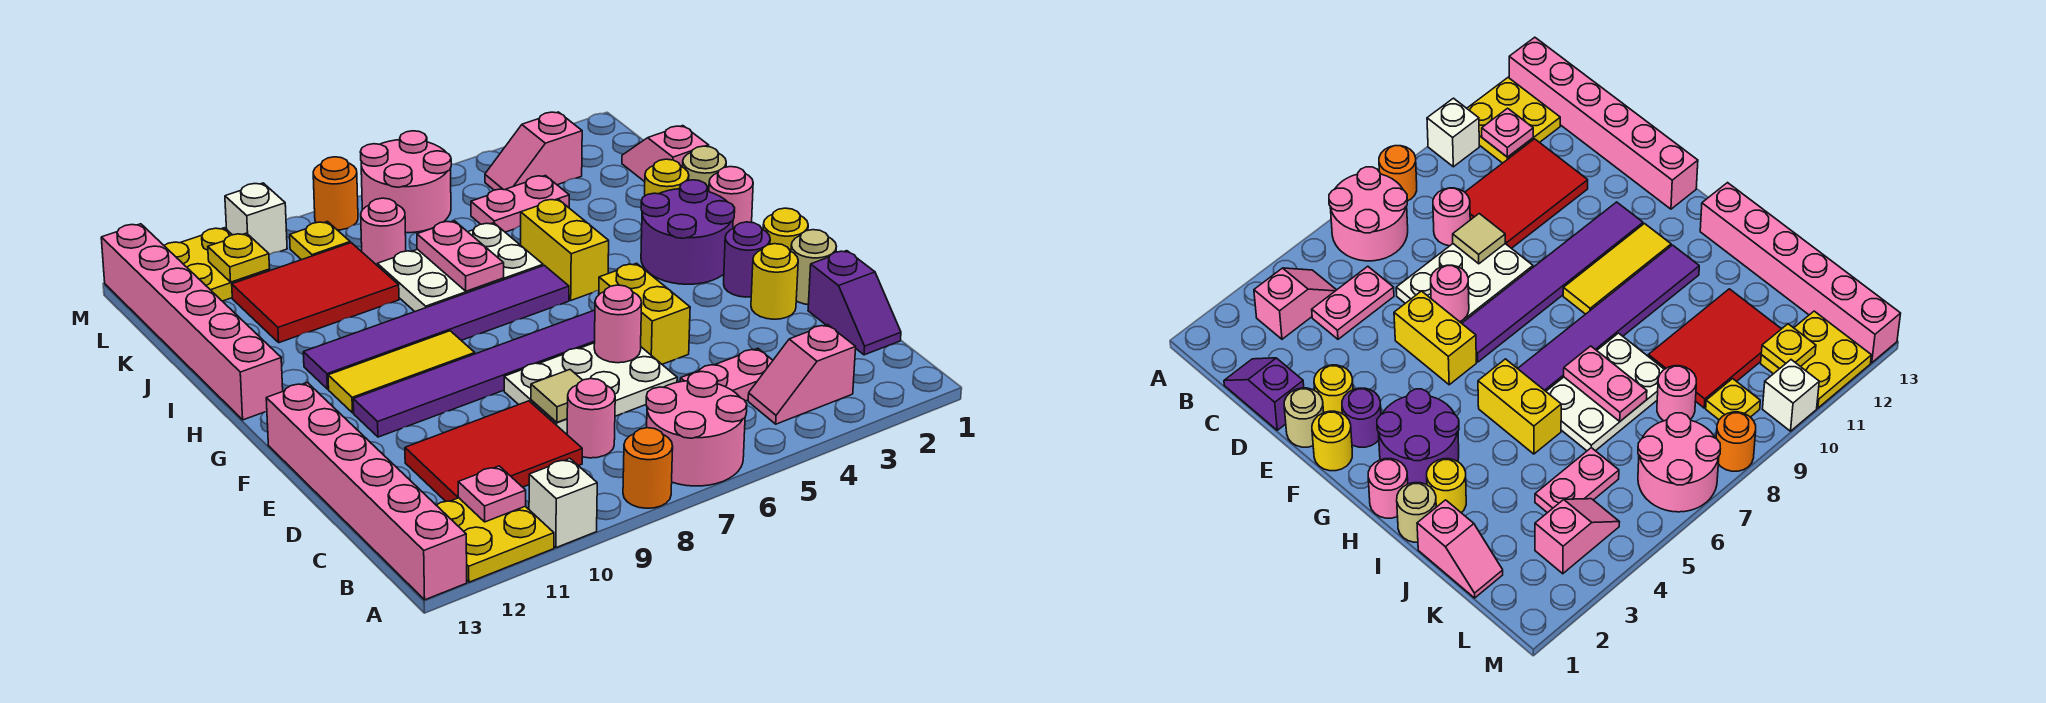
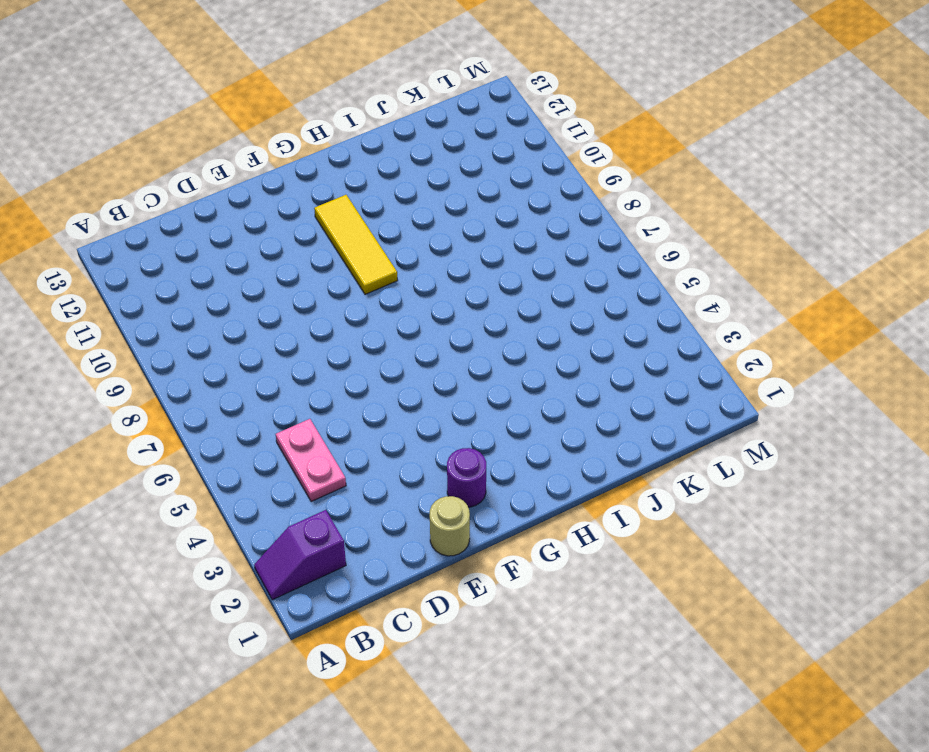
purple 1x2 slope [254,510,346,600] -> purple 1x2 slope moved to [808,251,901,355]
none -> pink 2x2 round brick [646,372,747,486]
none -> orange 1x1 round brick [623,428,673,508]
none -> white 1x1 brick [529,459,597,548]
none -> yellow 2x2 plate [436,498,554,582]

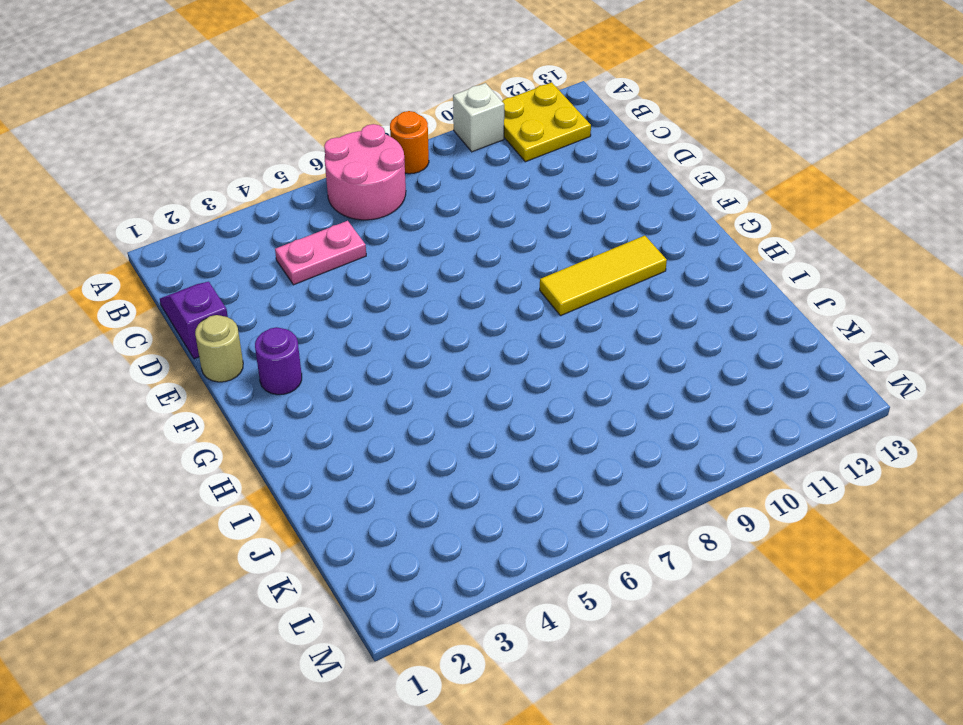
none -> pink 1x6 brick [266,383,467,600]
none -> pink 1x2 slope [748,325,856,424]
none -> pink 1x1 round brick [567,379,615,458]
none -> red 2x3 tile [405,401,582,501]

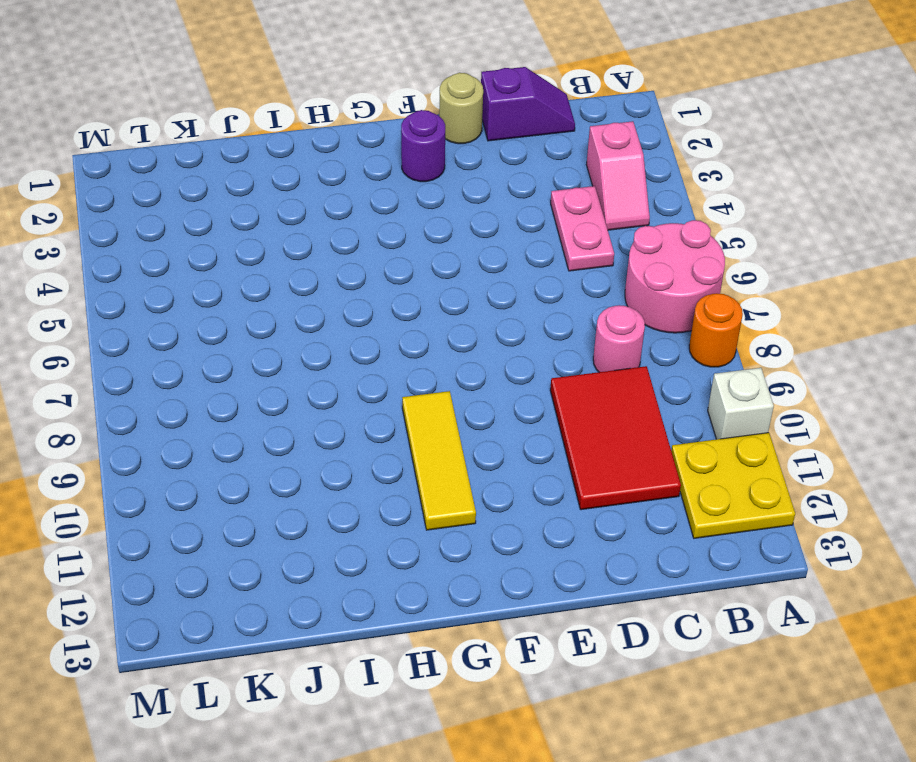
none -> pink 1x6 brick [266,383,467,600]
none -> white 2x3 plate [504,343,677,434]
none -> yellow 1x1 round brick [751,244,798,319]
none -> yellow 1x2 brick [599,263,690,364]

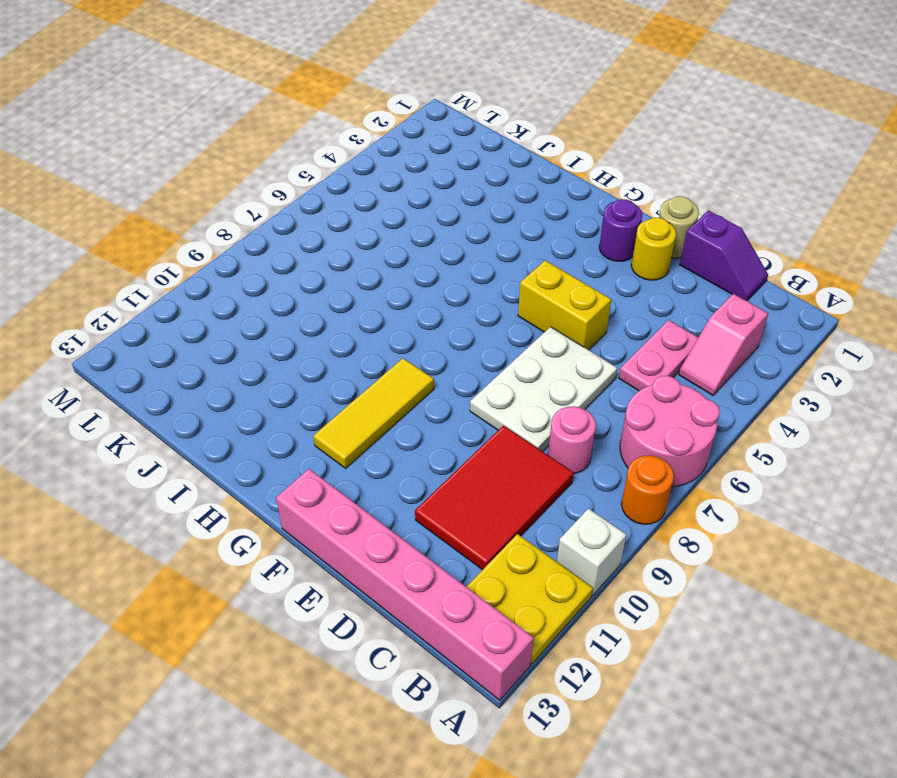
none -> yellow 1x1 round brick [763,208,808,251]
none -> purple 1x6 tile [353,310,595,437]
none -> purple 2x2 round brick [641,180,735,284]
none -> pink 1x1 round brick [709,167,753,228]

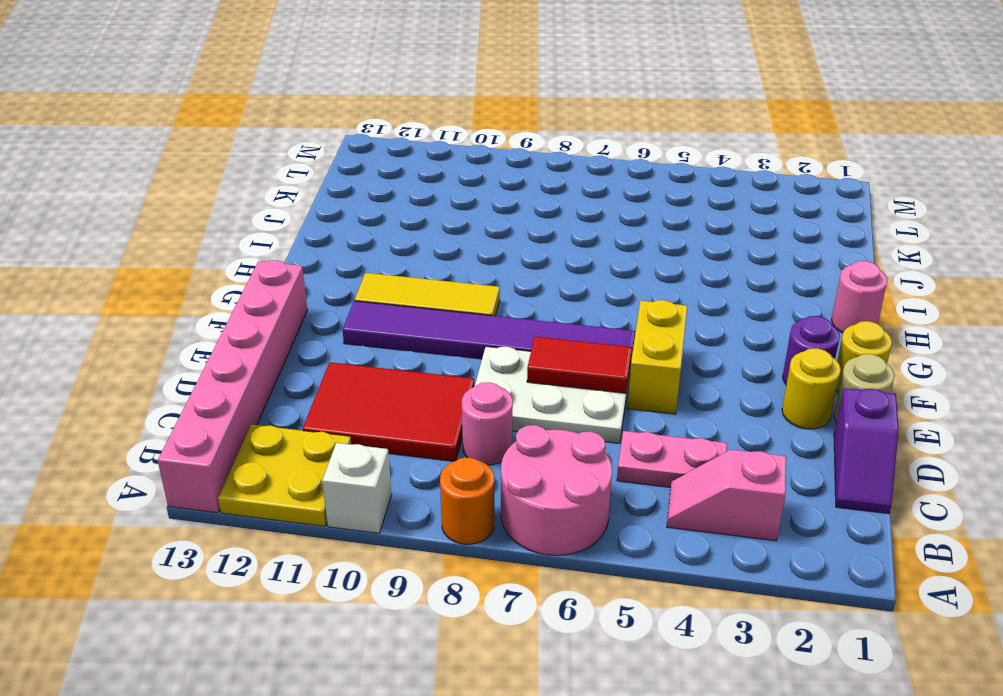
red 1x2 tile [527,337,632,393] -> pink 1x1 round brick [594,285,642,363]
none -> purple 2x2 round brick [641,180,735,284]
none -> yellow 1x2 brick [521,199,609,300]
none -> purple 1x6 tile [303,265,569,389]
none -> pink 1x6 brick [101,224,283,420]

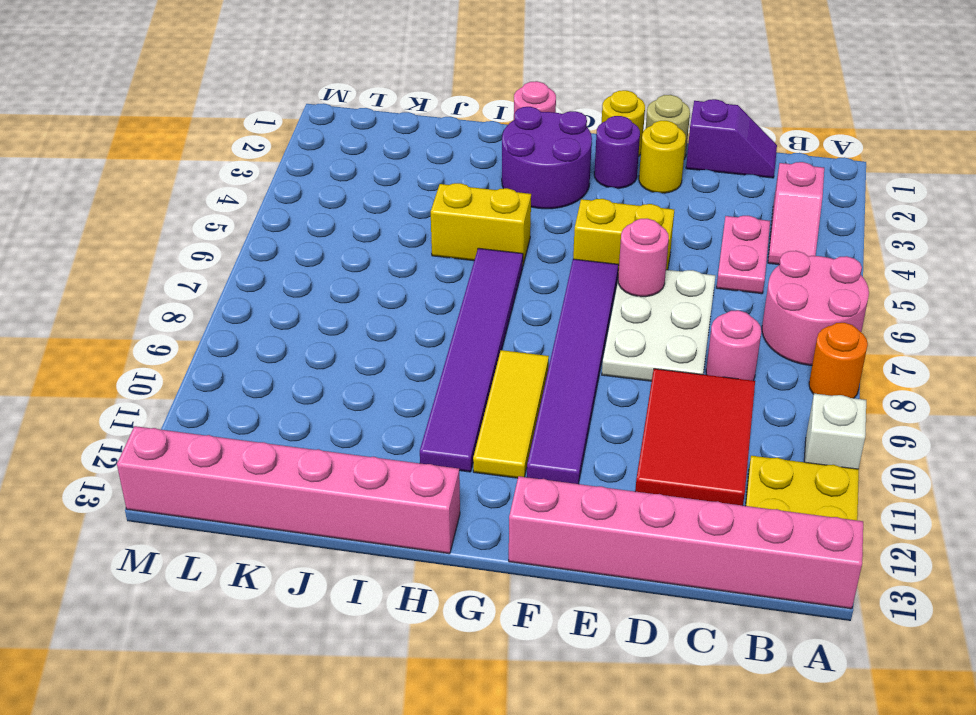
none -> tan 1x1 round brick [683,146,726,192]
none -> yellow 1x1 round brick [645,159,689,196]
none -> white 2x3 plate [377,223,543,311]
none -> pink 1x2 slope [622,126,708,182]

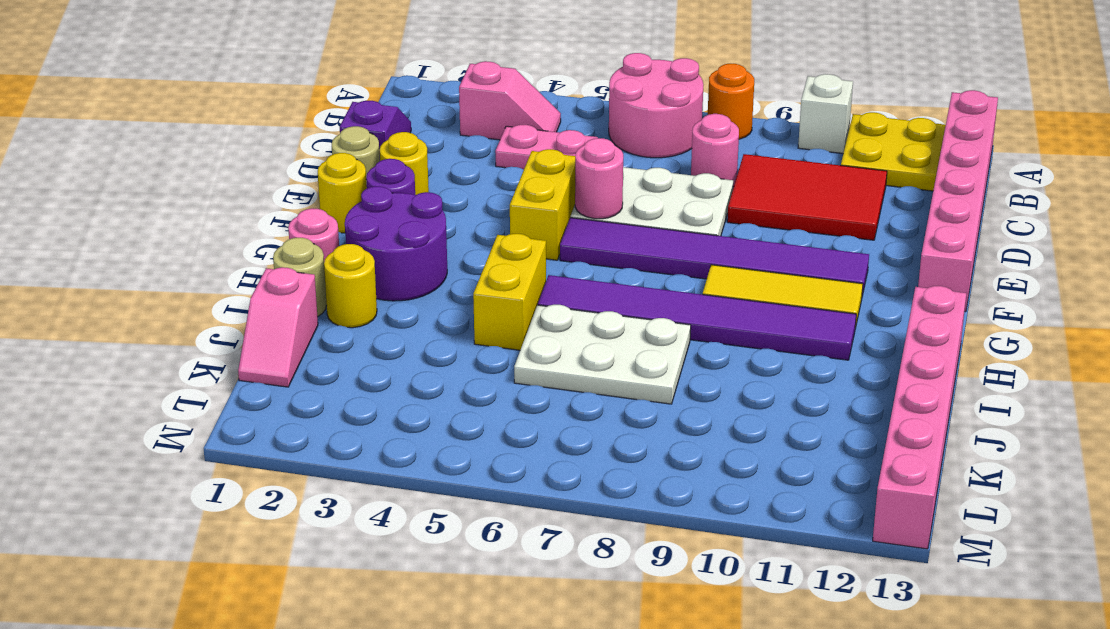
none -> red 2x3 tile [232,243,399,343]
none -> pink 1x2 plate [471,176,569,232]
none -> pink 1x1 round brick [361,198,406,265]
none -> pink 1x2 slope [485,112,582,190]

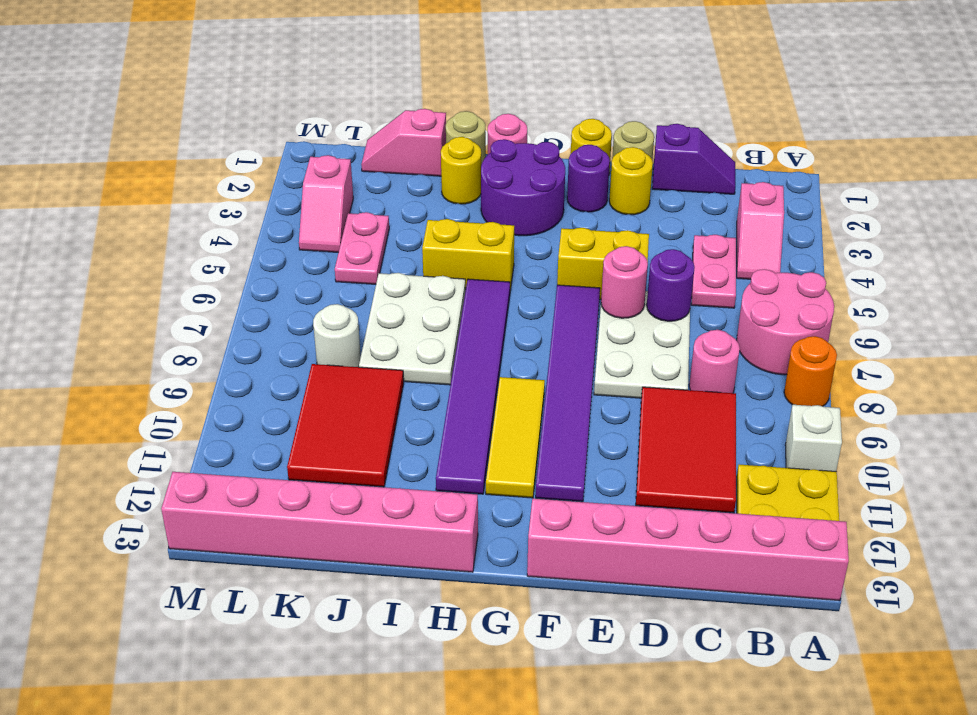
purple 1x1 round brick [647,249,695,321] -> none
white 1x1 round brick [313,304,361,367] -> pink 1x1 round brick [361,198,406,265]
none -> pink 2x2 round brick [360,131,451,233]
none -> yellow 1x1 plate [290,222,350,260]
none -> yellow 2x2 plate [164,228,270,301]
none -> orange 1x1 round brick [313,157,358,230]

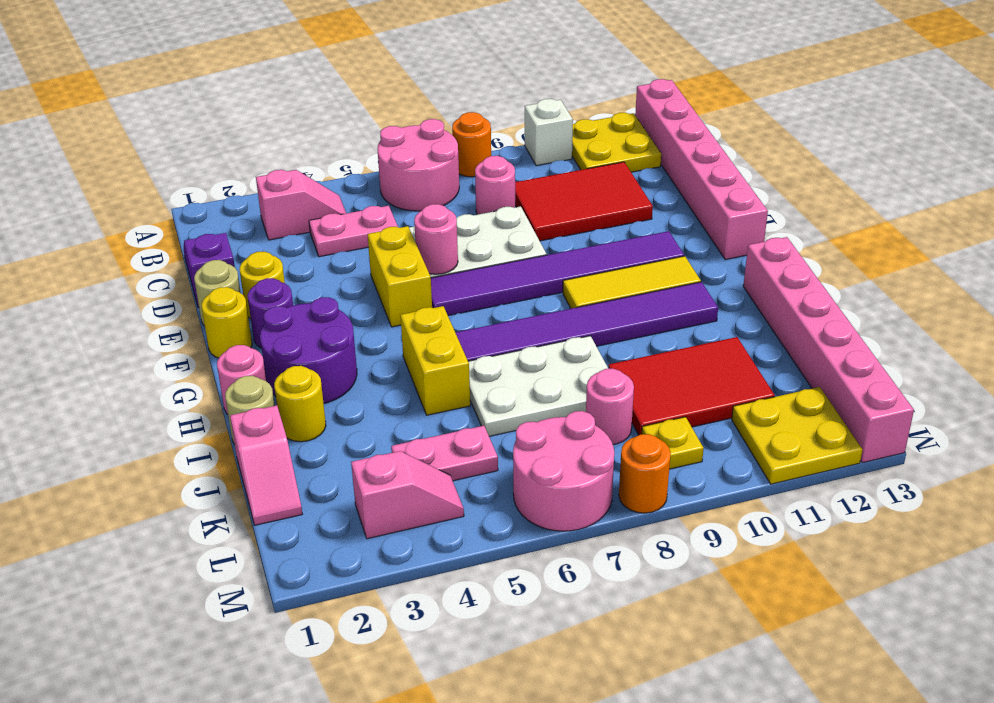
none -> white 1x1 brick [225,183,287,255]
none -> pink 1x1 plate [458,466,526,522]
none -> tan 1x1 tile [531,370,582,422]
none -> pink 1x2 plate [417,221,504,291]

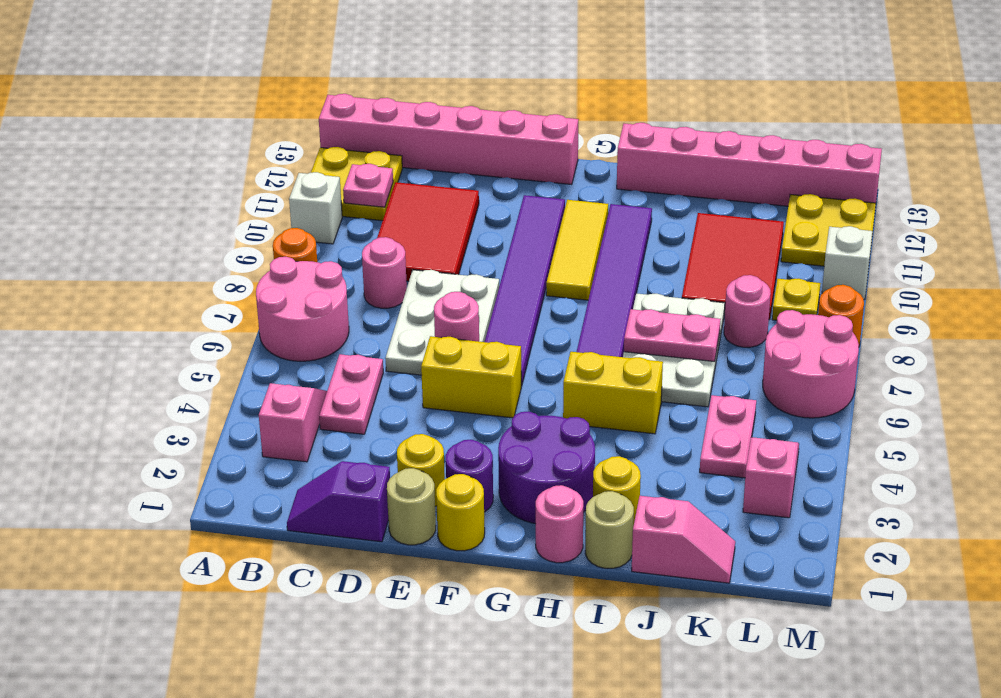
none -> tan 1x1 tile [531,370,582,422]
none -> yellow 1x1 plate [208,233,270,282]

